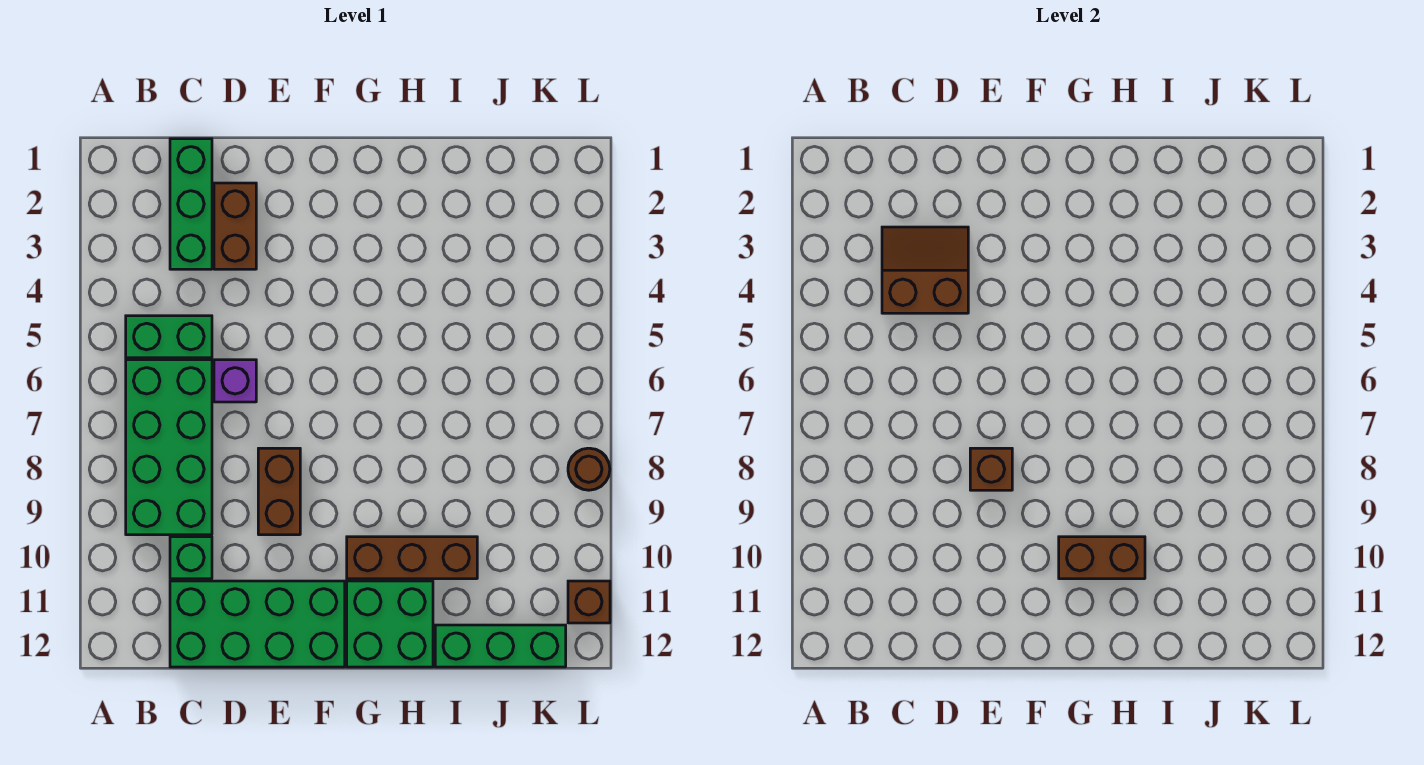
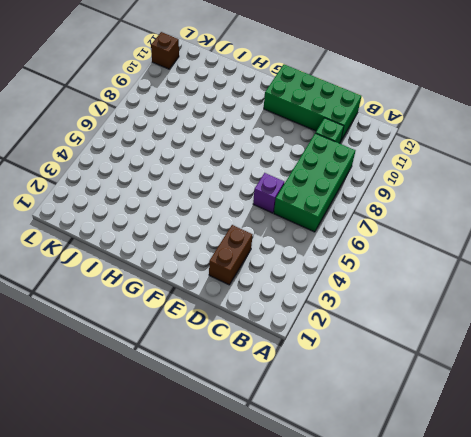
none -> green 1x2 brick [126,316,212,358]
none -> green 1x3 brick [170,139,212,269]
none -> brown 1x2 brick [258,448,300,535]

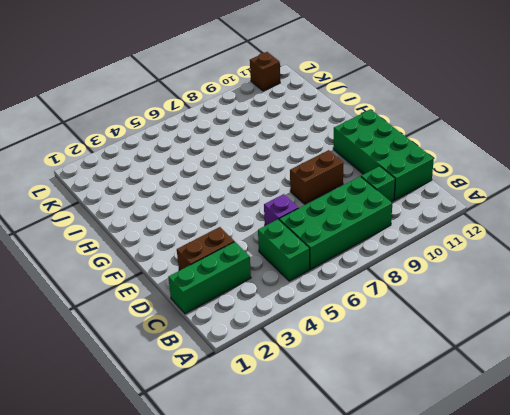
none -> brown 1x3 brick [347,537,477,579]
none -> green 2x2 brick [347,581,433,667]
none -> green 1x3 brick [435,625,566,667]

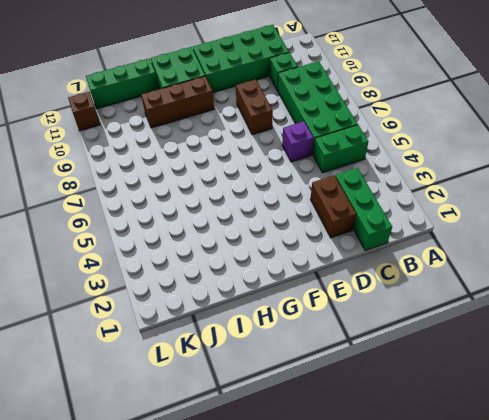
none -> brown 1x1 round brick [568,448,610,490]
none -> brown 2x2 slope [882,227,968,313]
none -> brown 1x1 brick [970,448,1012,490]

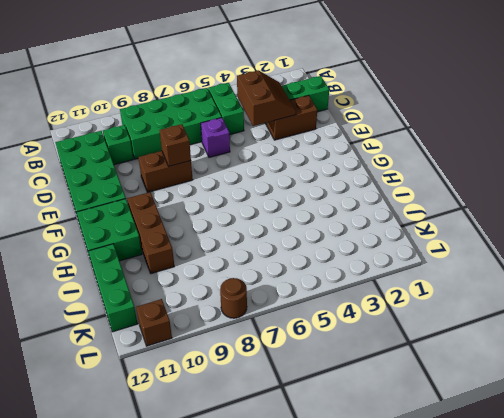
none -> brown 1x2 brick [1059,537,1145,579]

